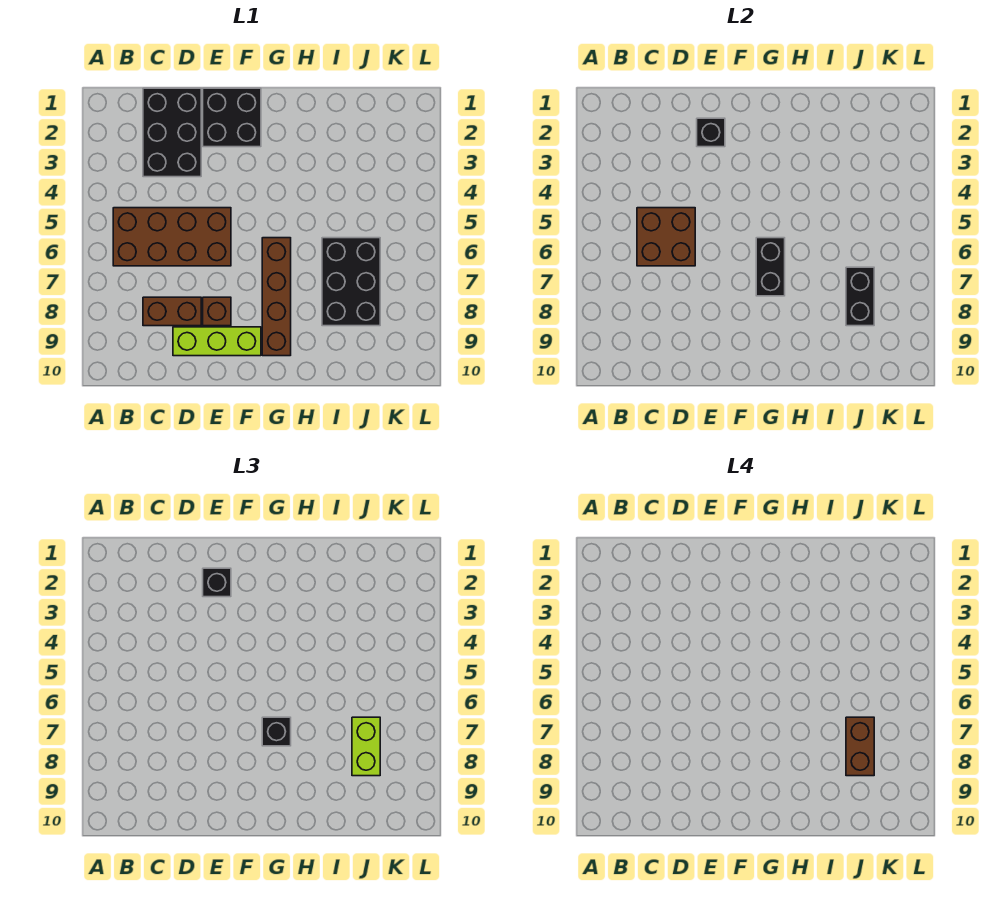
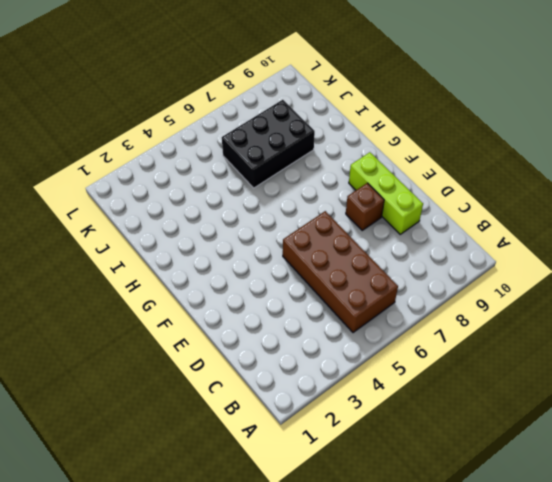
none -> black 2x3 brick [143,88,201,177]
none -> brown 1x2 brick [143,297,201,326]
none -> black 2x2 brick [203,88,261,147]

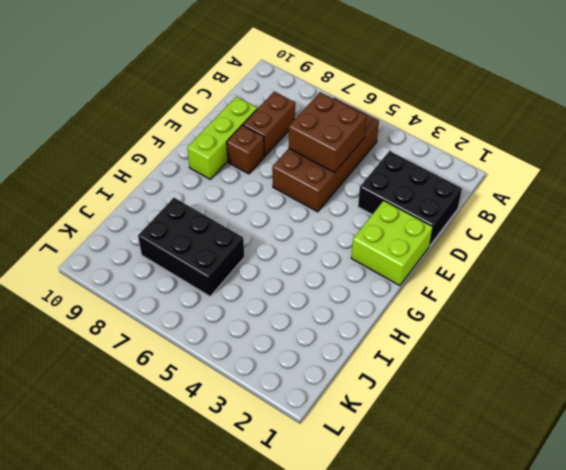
lime 2x2 brick [351,201,433,286] -> black 2x2 brick [203,88,261,147]
none -> brown 1x4 brick [262,238,291,356]
none -> black 1x1 brick [697,118,725,147]
none -> black 1x2 brick [756,238,785,296]

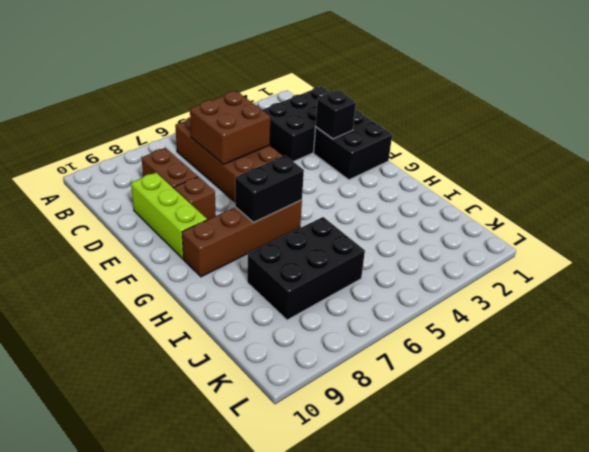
none -> black 1x2 brick [846,267,874,326]
none -> black 1x1 brick [203,568,231,597]
none -> black 1x1 brick [262,717,291,746]

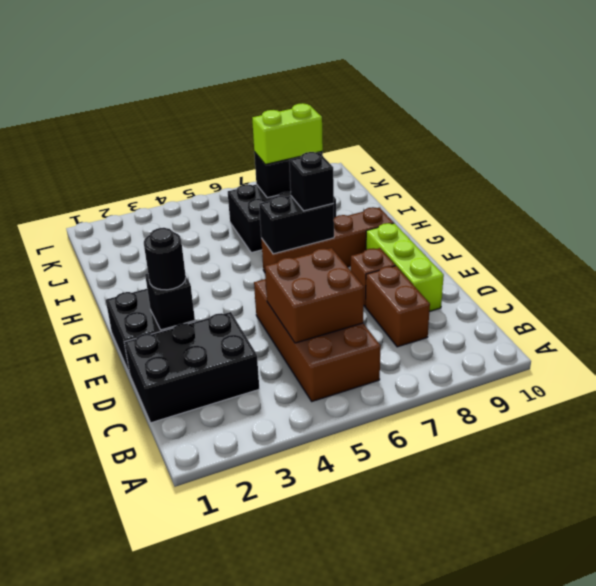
black 1x1 round brick [144,228,186,290] -> black 1x1 brick [203,568,231,597]
none -> brown 1x2 brick [846,717,874,776]

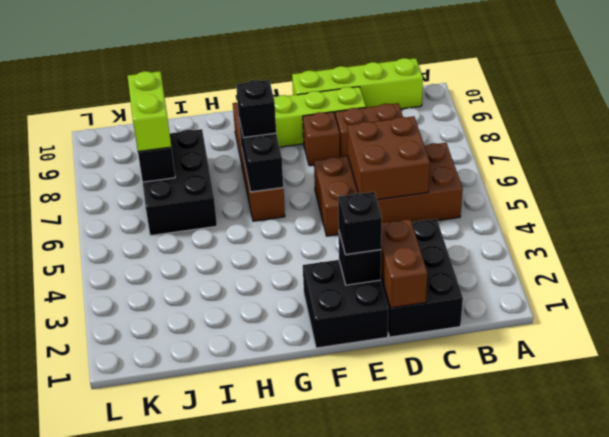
lime 1x4 brick [292,58,423,109] -> none
brown 1x2 brick [381,219,427,308] -> brown 1x2 brick moved to [846,717,874,776]

